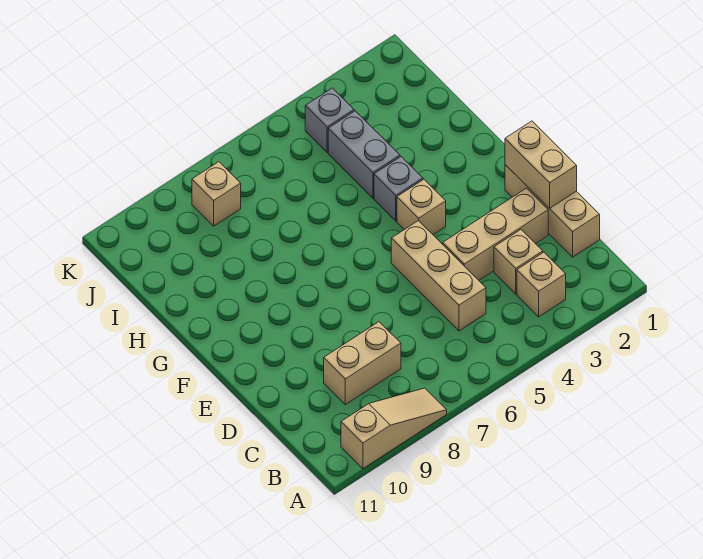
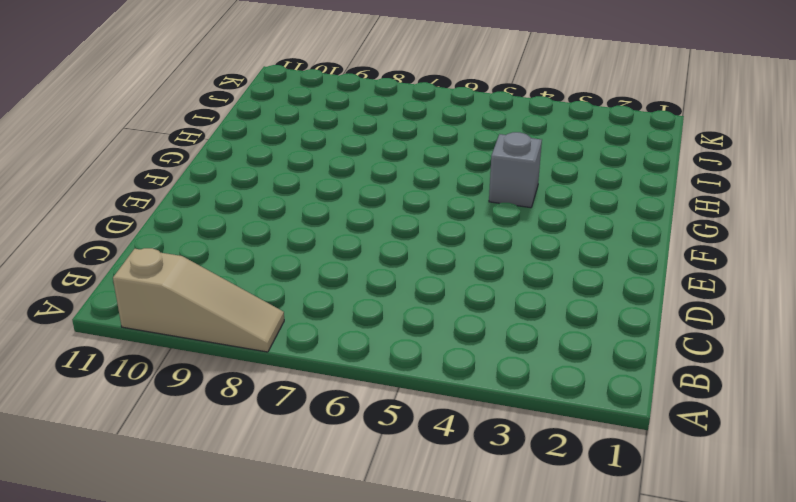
none -> tan 1x1 brick [517,252,566,317]
none -> tan 1x3 brick [505,165,600,257]
none -> tan 1x1 brick [494,230,543,294]

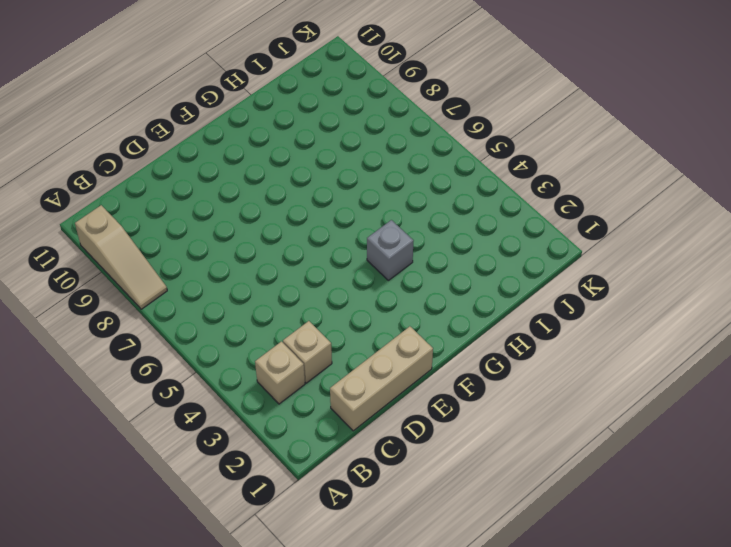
none -> tan 1x3 brick [391,221,486,331]
none -> tan 1x2 brick [324,322,401,405]
none -> tan 1x3 brick [443,188,548,280]

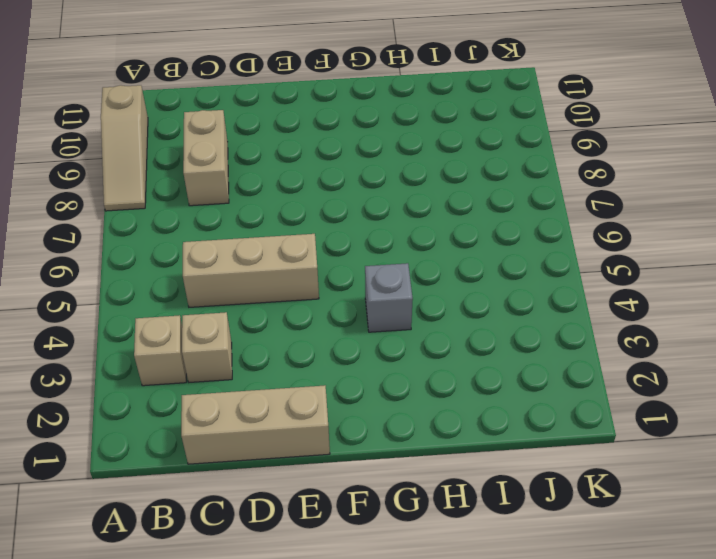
none -> tan 1x3 brick [443,188,548,280]
none -> tan 1x1 brick [397,179,446,235]
none -> grey 1x2 brick [328,111,400,198]

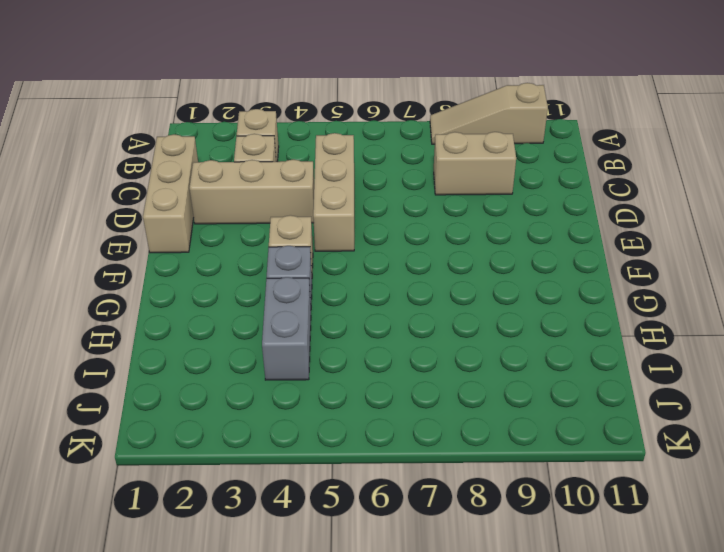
none -> grey 1x1 brick [305,88,354,153]
none -> tan 1x1 brick [192,162,241,226]
none -> tan 1x2 brick [505,121,577,209]

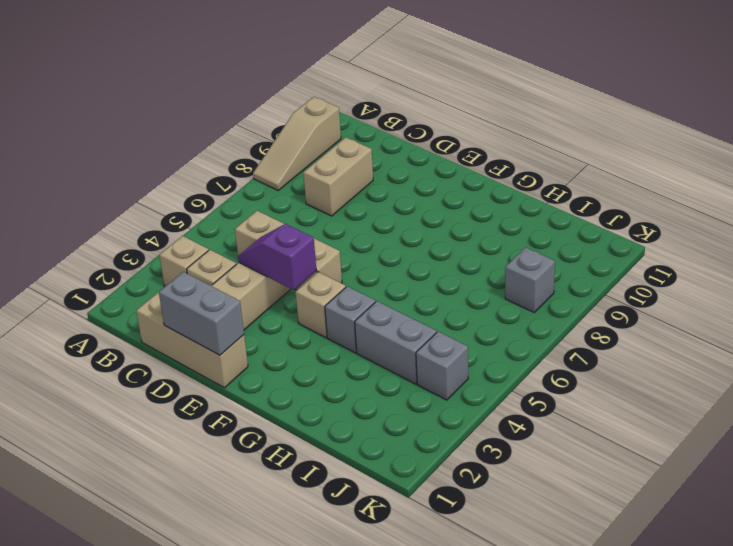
grey 1x2 brick [159,272,244,355] -> tan 1x2 brick [505,121,577,209]
purple 1x2 slope [238,224,317,290] -> none
grey 1x1 brick [505,247,555,312] -> tan 1x1 brick [192,162,241,226]

